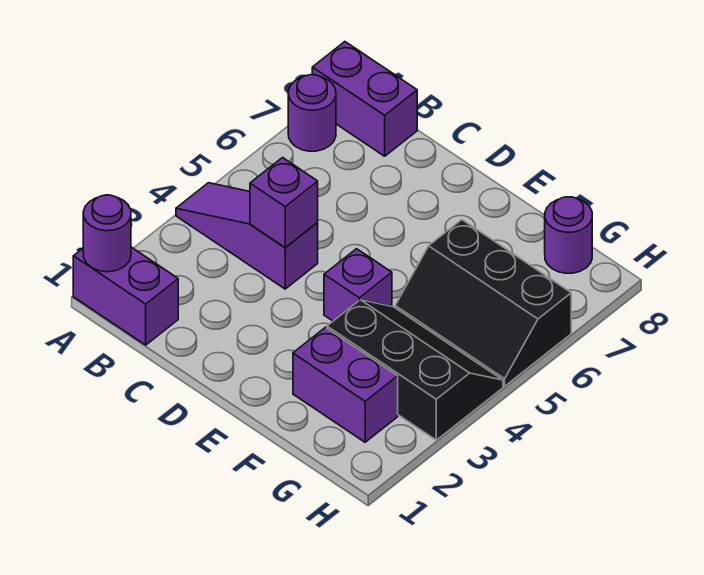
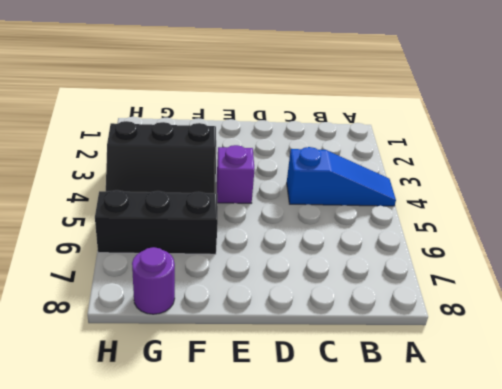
blue 1x3 slope [287,147,396,206] -> purple 1x3 slope [176,183,318,289]
none -> purple 1x2 brick [73,247,178,345]
none -> purple 1x1 round brick [288,75,336,151]

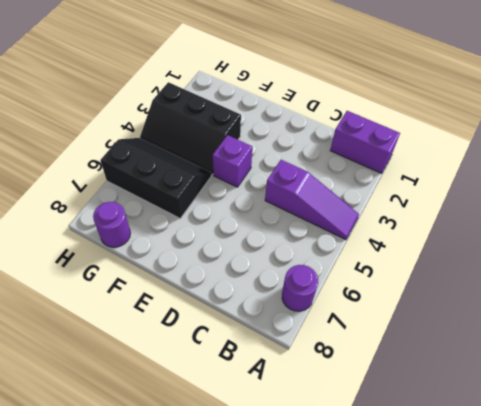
none -> purple 1x2 brick [312,42,417,156]
none -> purple 1x2 brick [293,327,398,442]

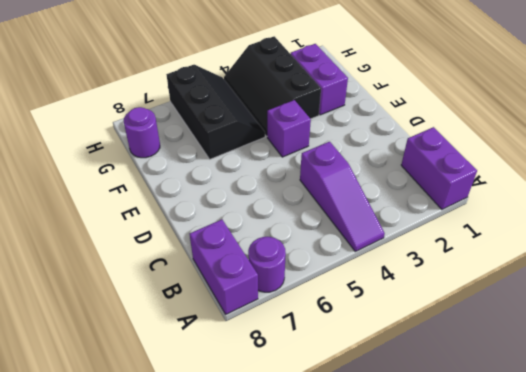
none -> purple 1x1 round brick [83,195,131,272]
none -> purple 1x1 brick [250,158,318,248]

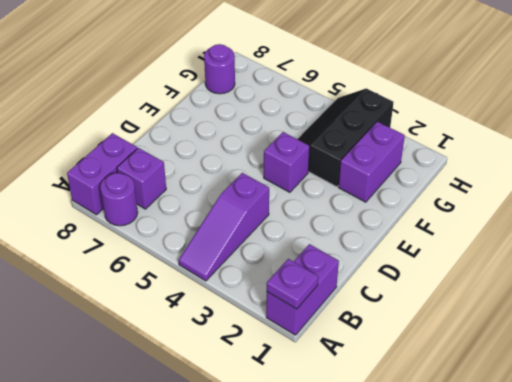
purple 1x1 plate [267,259,318,309] -> purple 1x1 round brick [83,195,131,272]
purple 1x1 brick [117,148,166,209] -> purple 1x1 brick moved to [250,158,318,248]
none -> black 2x3 slope [395,220,571,386]

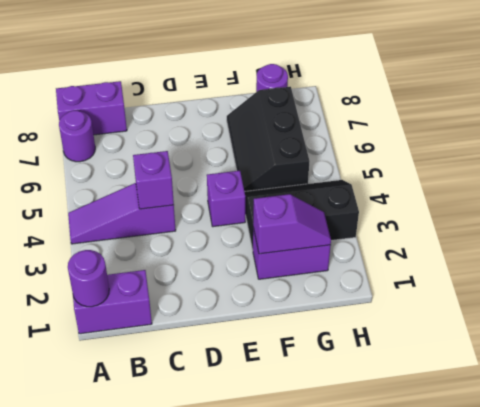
purple 1x2 slope [253,194,331,254] -> none
black 2x3 slope [227,87,310,192] -> black 2x3 slope turned to [395,220,571,386]

